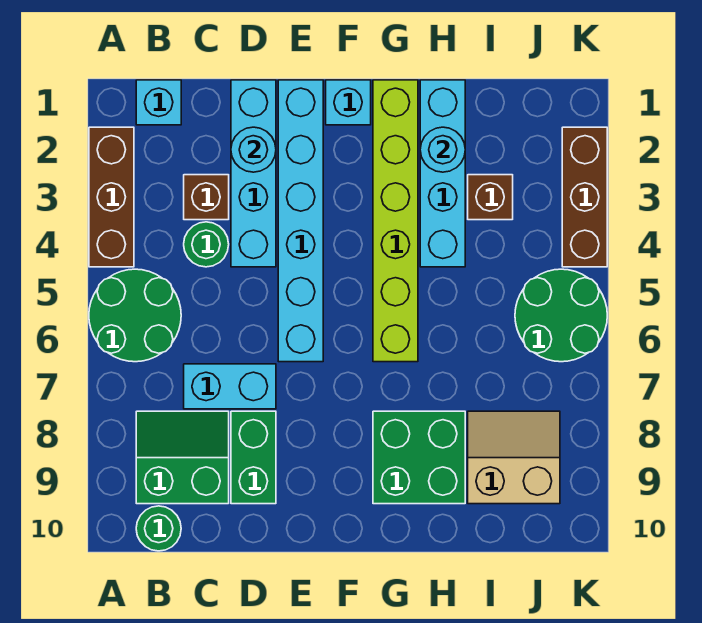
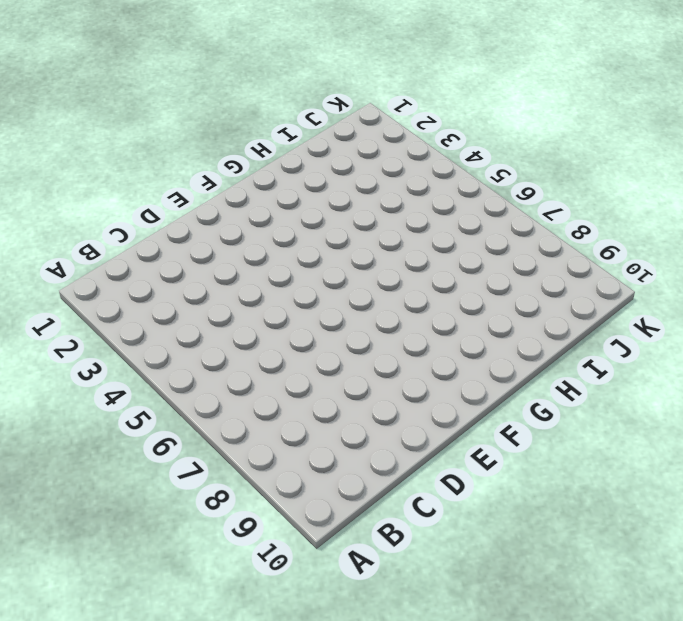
none -> brown 1x3 brick [89,127,134,267]
none -> green 2x2 round brick [89,269,181,362]
none -> cyan 1x1 brick [136,80,181,125]

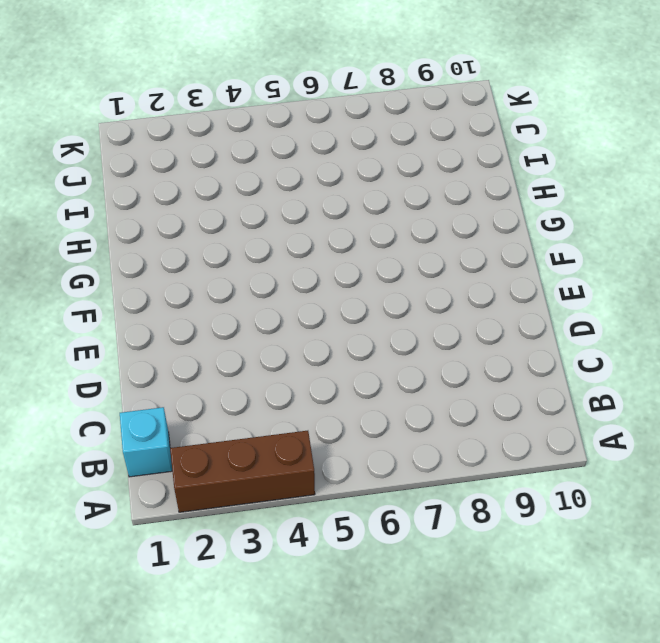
none -> green 2x2 round brick [89,269,181,362]
none -> green 2x2 slope [136,411,229,504]
none -> green 1x1 round brick [136,506,181,551]

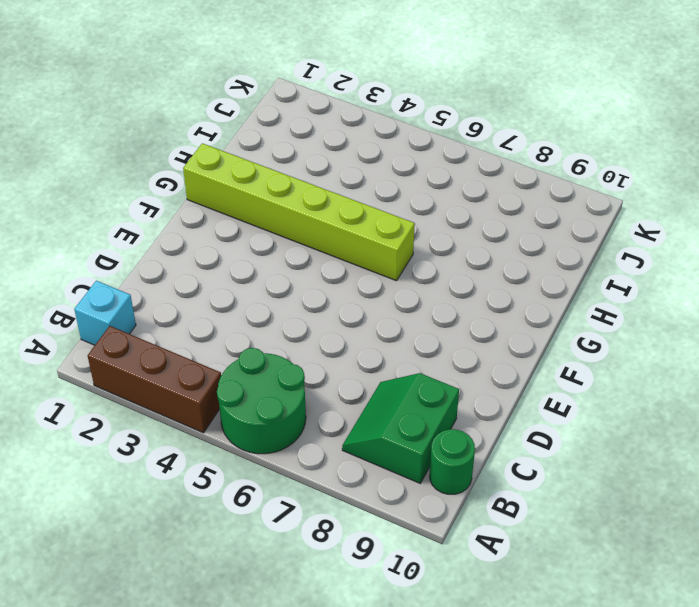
none -> brown 1x1 brick [184,175,229,220]
none -> green 1x1 round brick [184,222,229,267]
none -> cyan 1x2 brick [184,364,276,409]

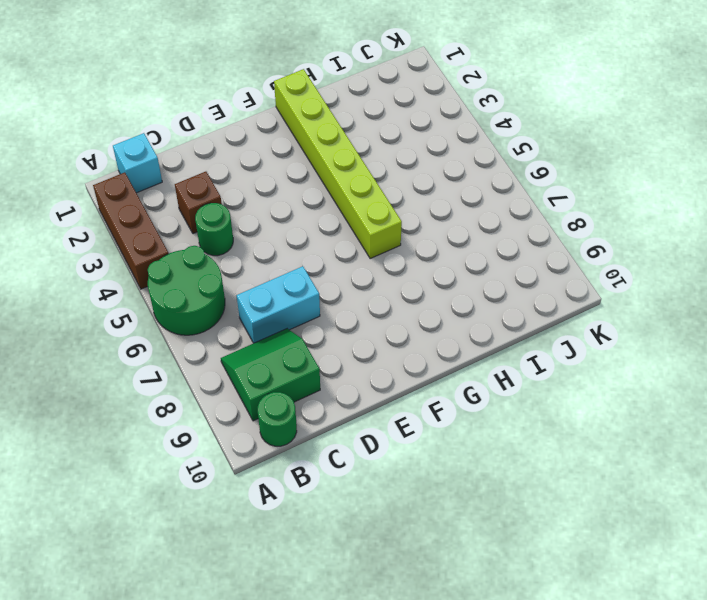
none -> cyan 1x4 brick [231,80,276,267]
none -> green 1x2 brick [231,411,276,504]
none -> cyan 1x6 brick [278,80,323,362]

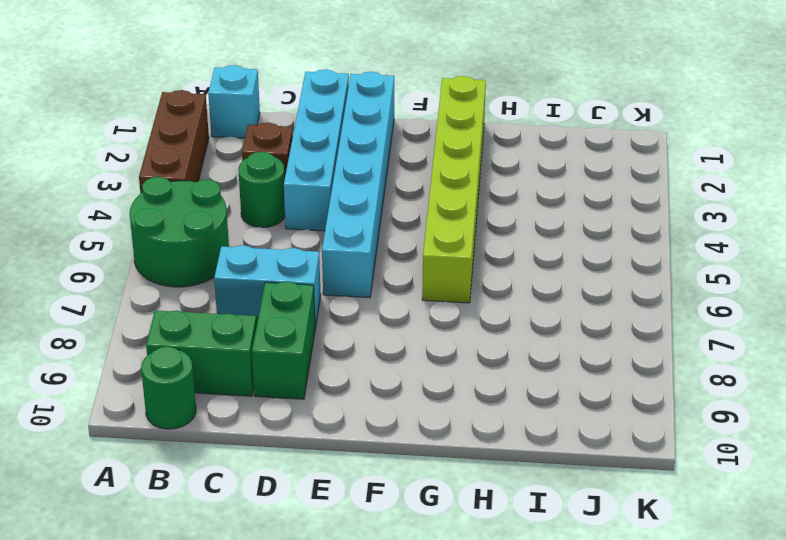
none -> cyan 1x1 brick [326,80,371,125]
none -> green 2x2 brick [373,411,465,504]
none -> cyan 1x4 brick [420,80,465,267]

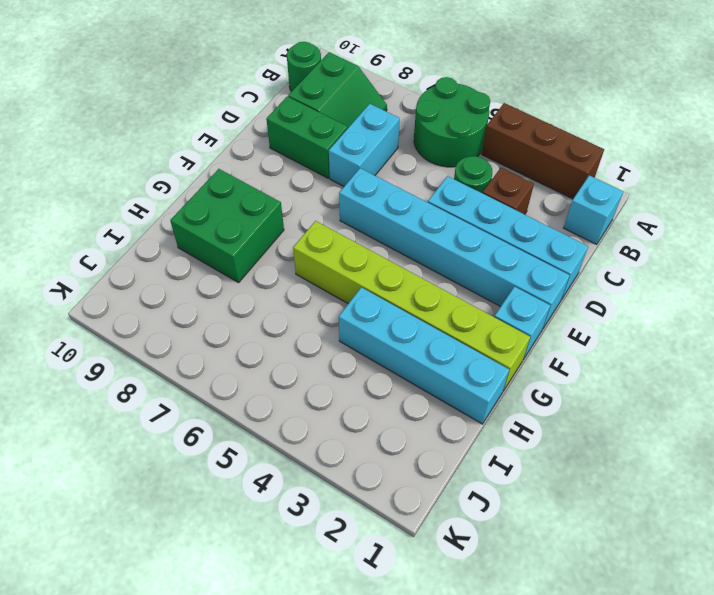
none -> brown 1x1 brick [468,175,513,220]
none -> tan 2x2 slope [468,411,560,504]
none -> green 2x2 round brick [515,269,607,362]

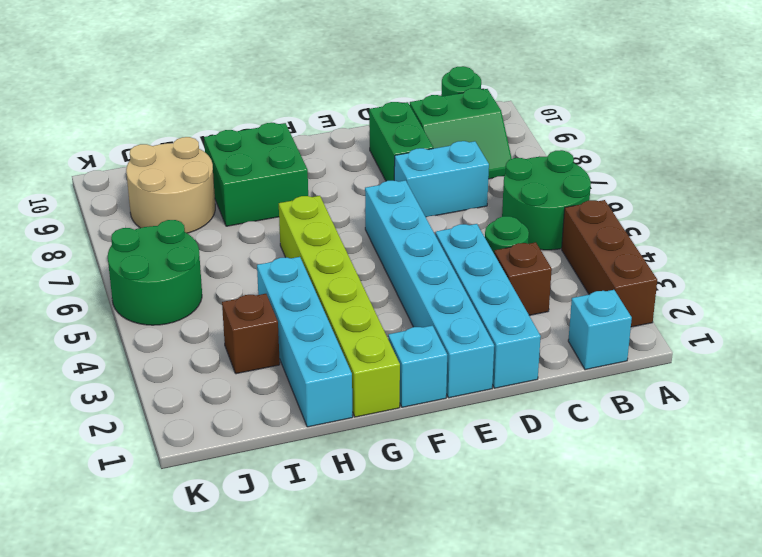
tan 2x2 round brick [126,137,215,233] -> tan 2x2 slope [468,411,560,504]
none -> brown 1x3 brick [562,127,607,267]
none -> cyan 1x1 round brick [231,127,276,172]
none -> cyan 1x1 round brick [420,127,465,172]

